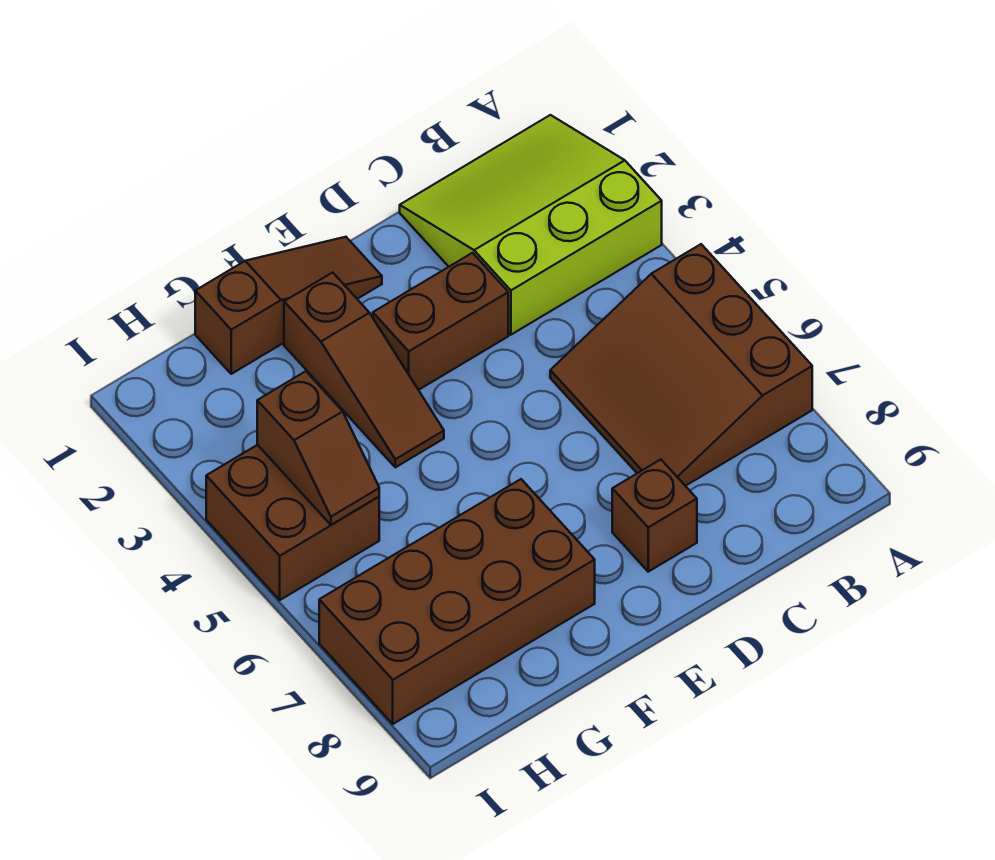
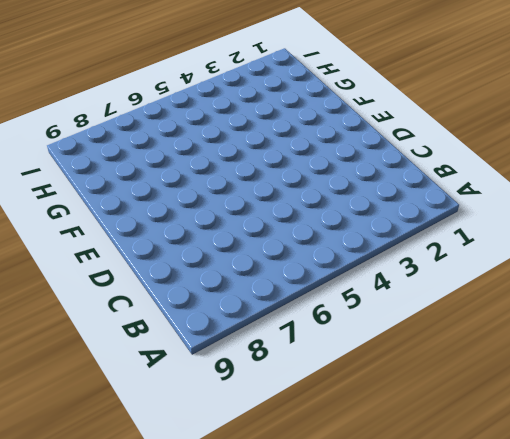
none -> lime 3x3 slope [400,115,662,335]
none -> brown 3x3 slope [550,244,812,486]

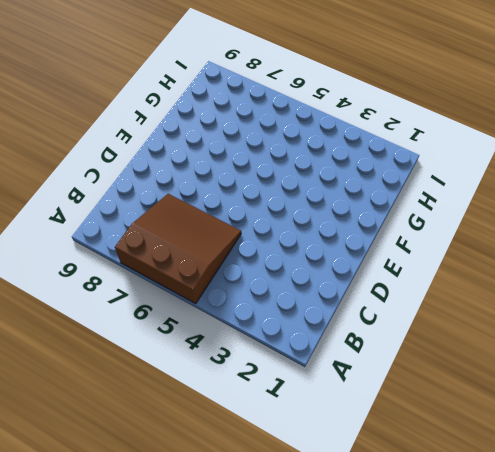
none -> lime 3x3 slope [400,115,662,335]
none -> brown 1x2 brick [373,253,508,390]

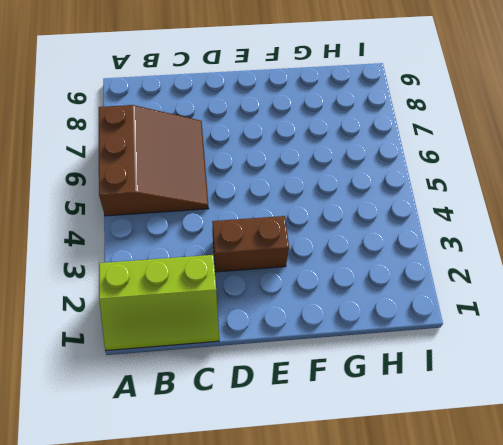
lime 2x3 slope [99,255,219,351] -> lime 3x3 slope [400,115,662,335]
none -> brown 1x1 brick [612,460,697,572]
none -> brown 1x3 slope [195,237,382,374]

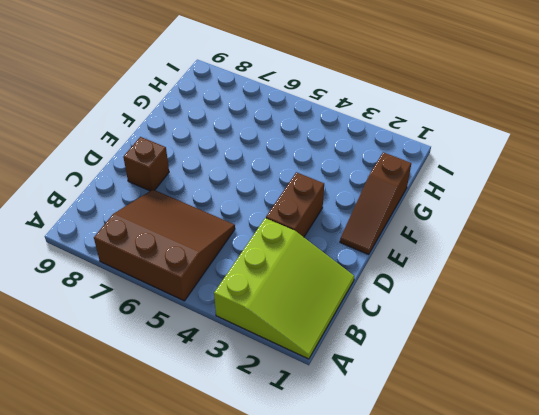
none -> brown 1x3 slope [284,272,444,467]
none -> brown 2x4 brick [319,479,595,724]

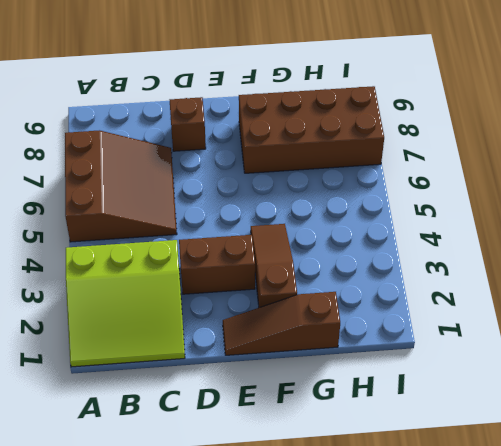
none -> brown 2x2 brick [206,445,379,600]
none -> brown 1x2 slope [257,371,379,525]

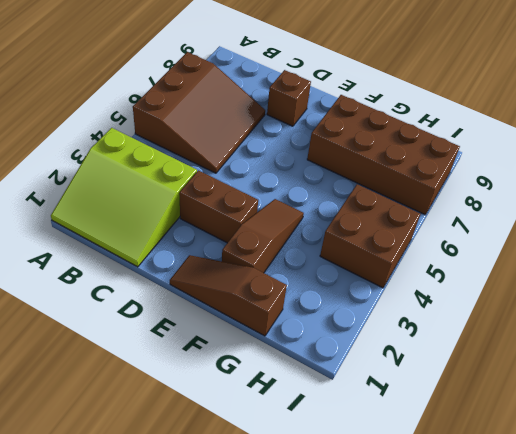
none -> brown 1x2 slope [257,371,379,525]

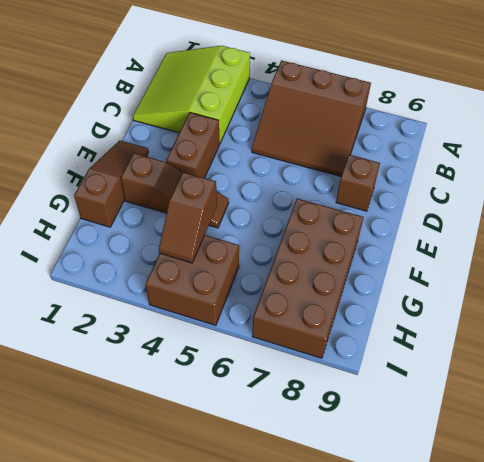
brown 1x2 slope [159,172,217,263] -> brown 1x2 slope turned to [257,371,379,525]

